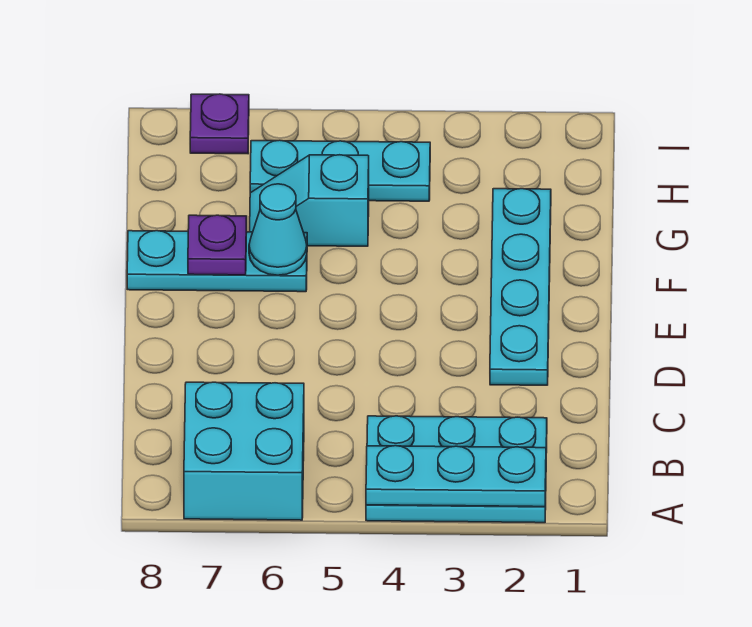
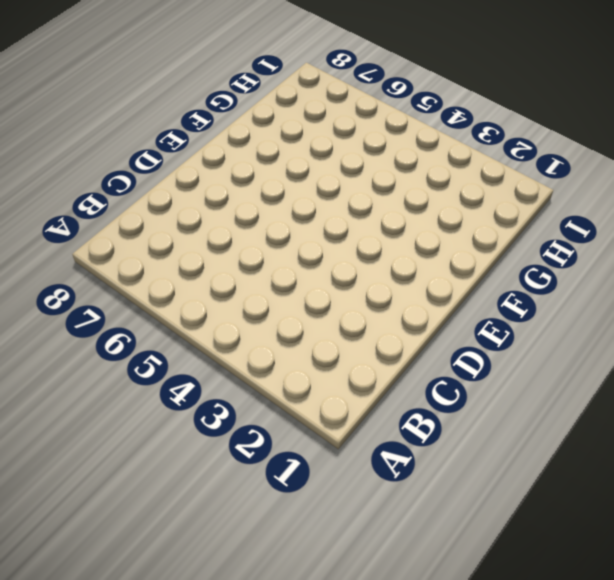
none -> cyan 2x3 plate [366,416,547,523]
none -> cyan 2x2 brick [184,382,304,520]

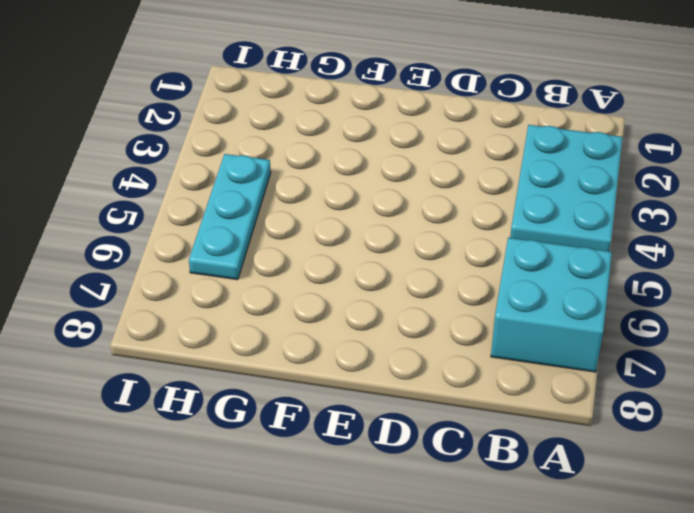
none -> cyan 1x4 plate [490,189,551,385]
none -> cyan 1x3 plate [127,231,307,292]

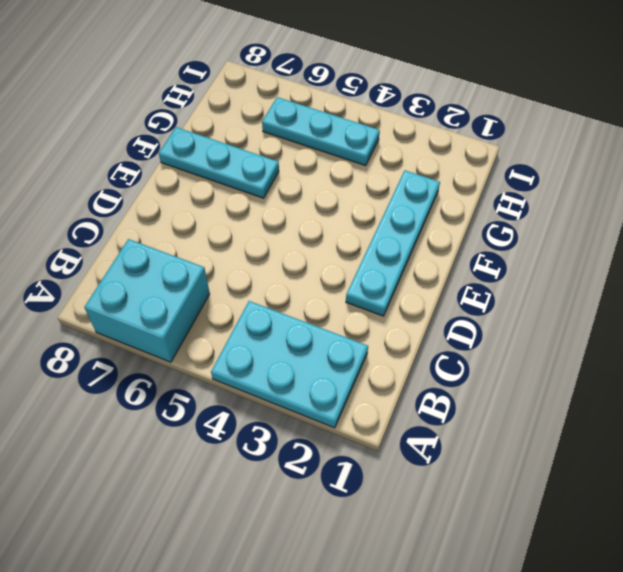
none -> cyan 1x2 slope [250,155,369,246]
none -> purple 1x1 plate [190,94,249,154]

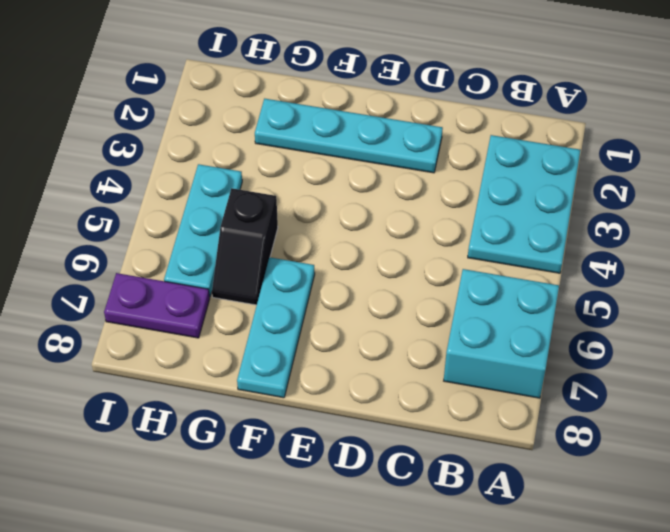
black 1x2 slope [212,188,278,305] -> cyan 1x2 slope [250,155,369,246]
purple 1x2 plate [104,273,210,338] -> purple 1x1 plate [190,94,249,154]
none -> cyan 1x3 plate [366,446,546,507]
none -> cyan 1x1 cone [249,184,307,275]

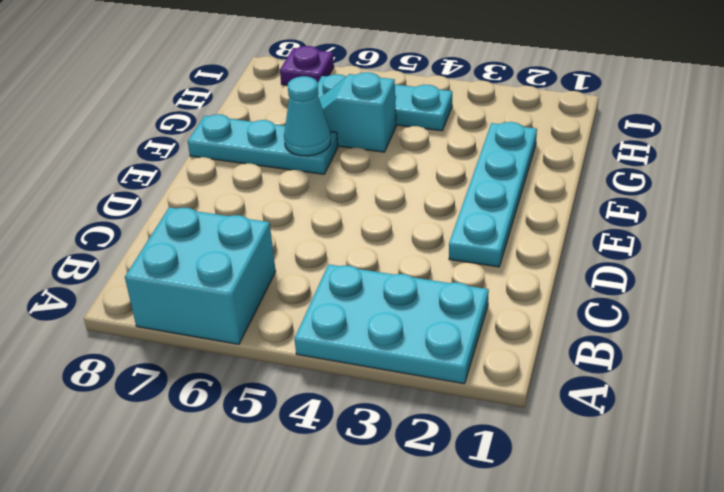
none -> cyan 1x3 plate [366,446,546,507]
none -> purple 1x1 plate [188,215,247,275]

